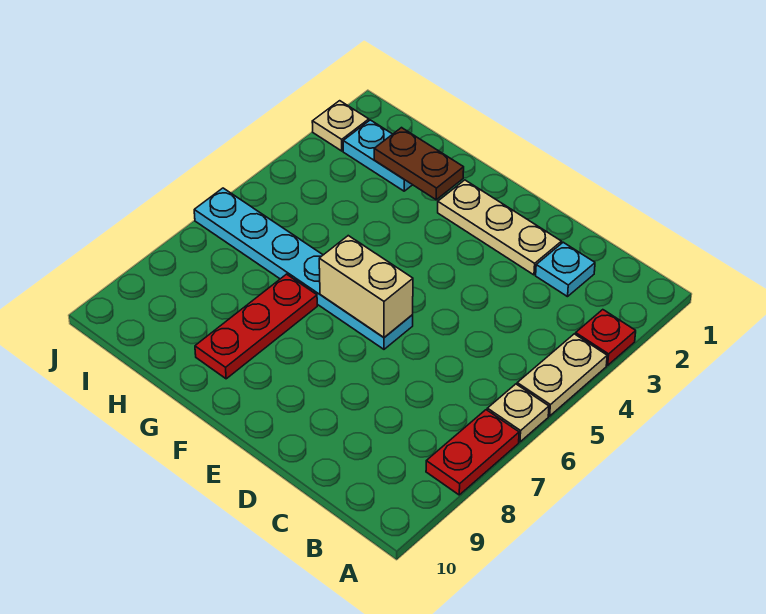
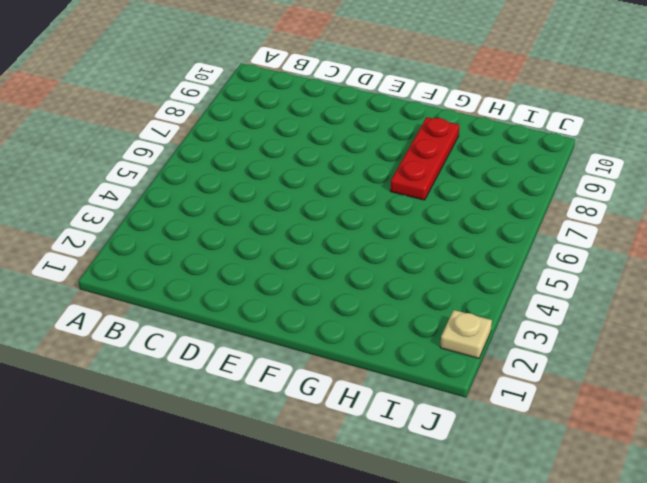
none -> red 1x1 plate [576,310,636,365]
none -> tan 1x2 plate [517,334,607,416]
none -> tan 1x1 plate [487,384,549,442]

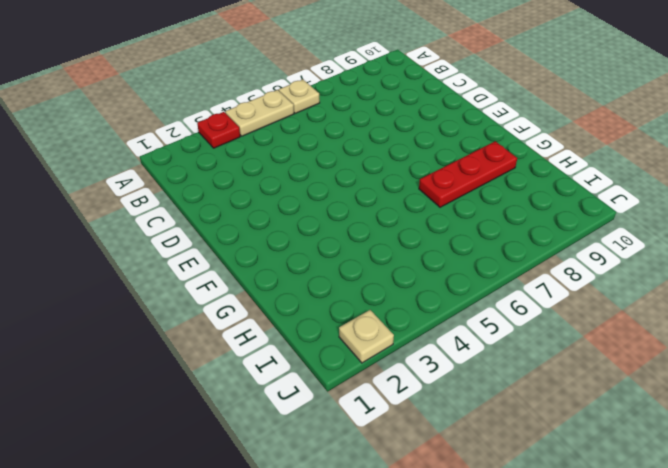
none -> red 1x2 plate [426,410,519,495]
none -> cyan 1x1 plate [536,242,595,297]
none -> tan 1x3 plate [438,180,561,275]

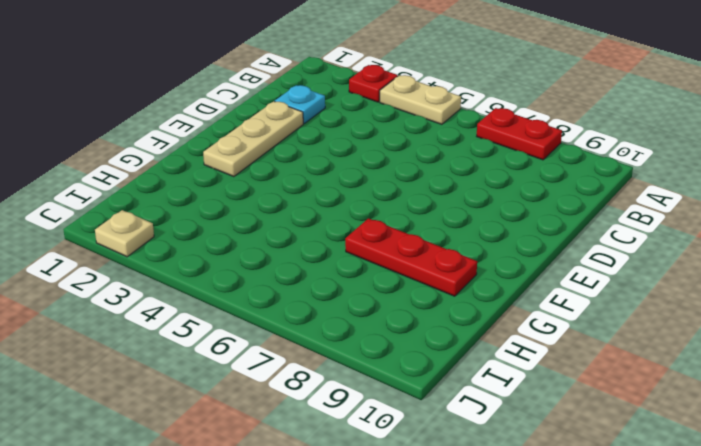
none -> tan 1x1 plate [487,384,549,442]
none -> cyan 1x6 plate [194,188,413,349]
none -> cyan 1x2 plate [343,120,412,191]

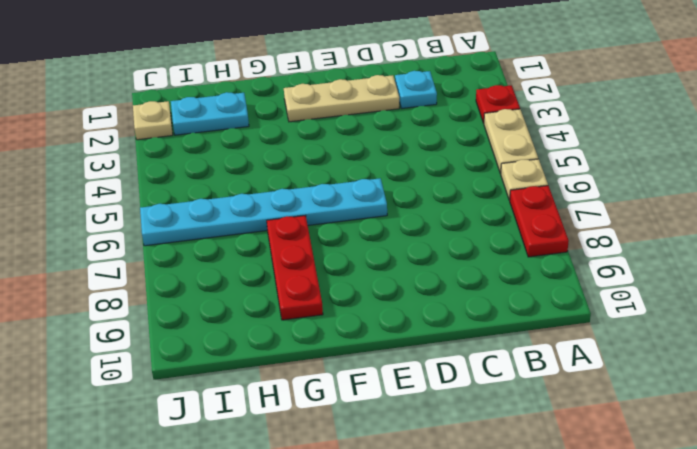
none -> tan 1x2 brick [319,236,413,337]
none -> brown 1x2 plate [374,128,464,200]

